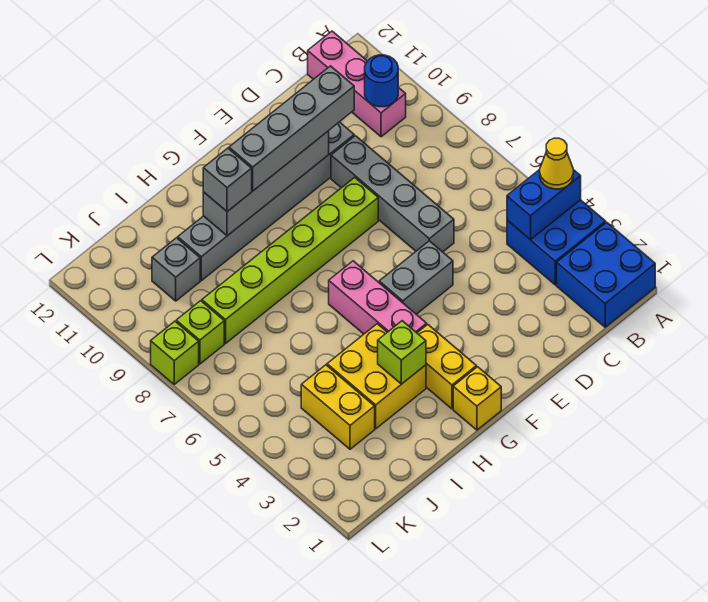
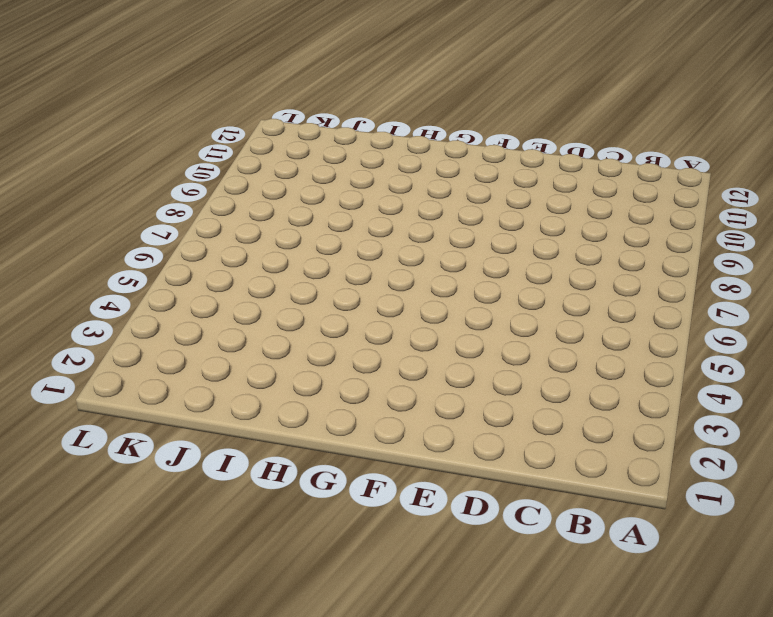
none -> blue 2x2 brick [557,222,655,327]
none -> blue 2x2 brick [507,200,606,285]
none -> pink 1x3 brick [308,31,406,137]

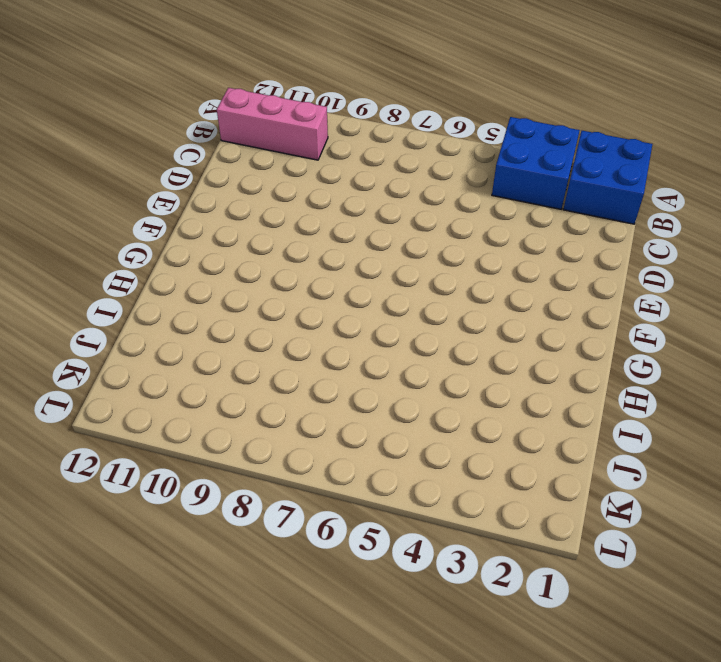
none -> grey 1x4 brick [331,136,454,252]
none -> grey 1x6 brick [178,122,354,281]
none -> grey 1x2 brick [379,241,453,314]

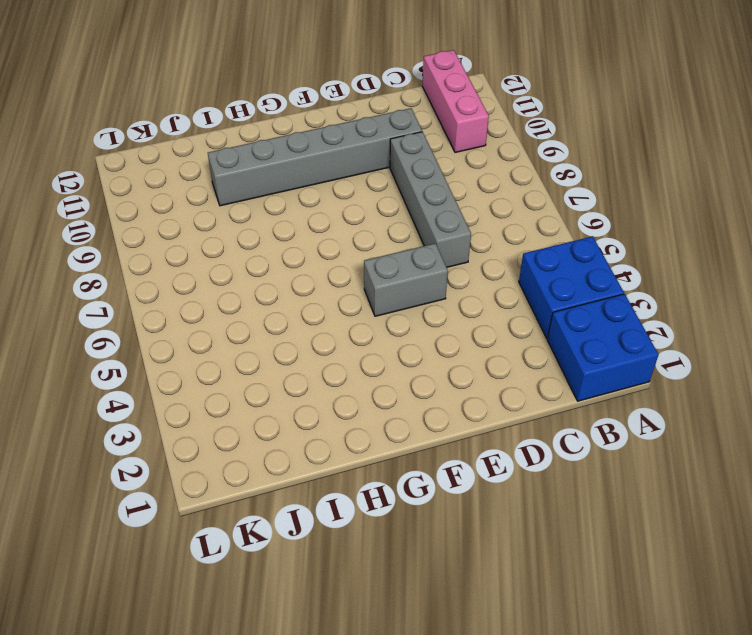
none -> lime 1x6 brick [202,177,378,343]
none -> yellow 1x1 brick [453,367,501,430]
none -> yellow 1x2 brick [417,325,476,409]

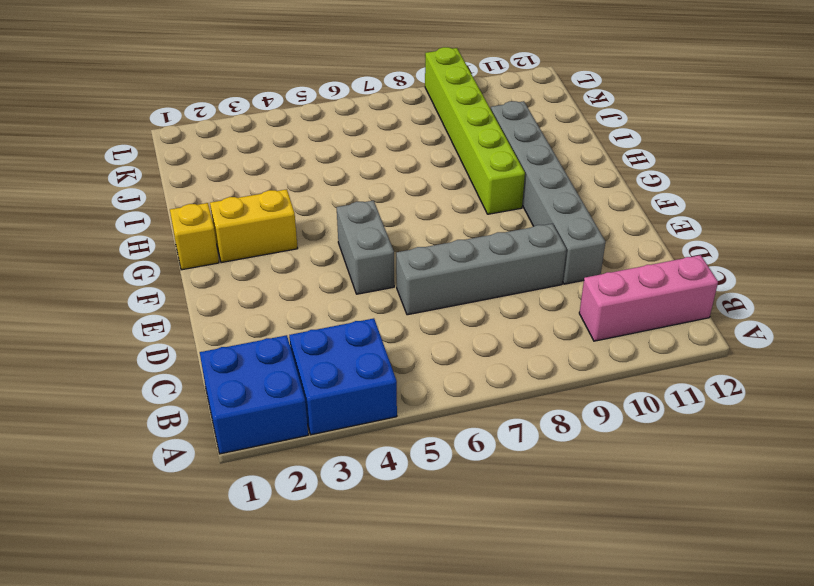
lime 1x6 brick [425,47,525,214] -> lime 1x6 brick moved to [202,177,378,343]
none -> pink 1x3 brick [329,261,427,334]
none -> yellow 2x2 brick [327,324,426,429]
none -> yellow 1x2 brick [301,365,375,449]

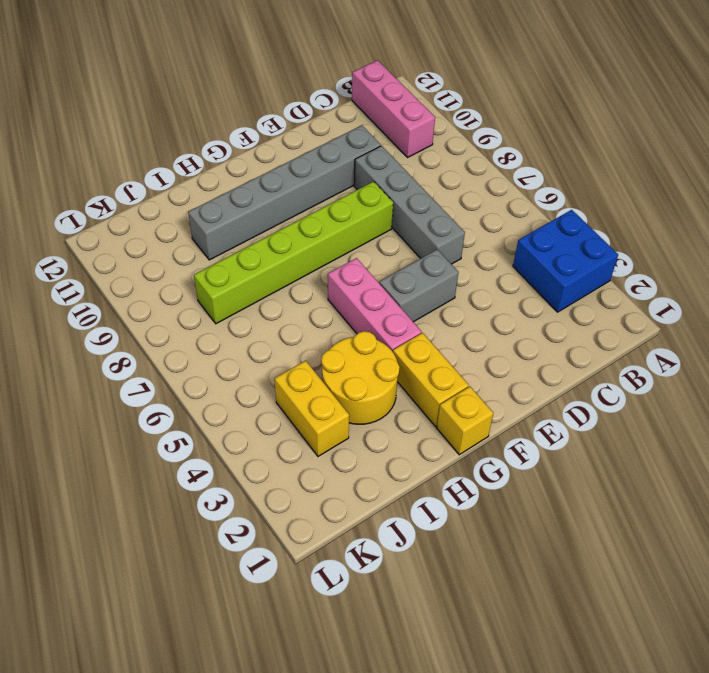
yellow 2x2 round brick [321,331,400,424] -> yellow 2x2 brick [327,324,426,429]
none -> blue 2x2 brick [557,222,655,327]
none -> grey 1x1 brick [152,238,200,301]
none -> lime 1x1 brick [176,301,224,364]

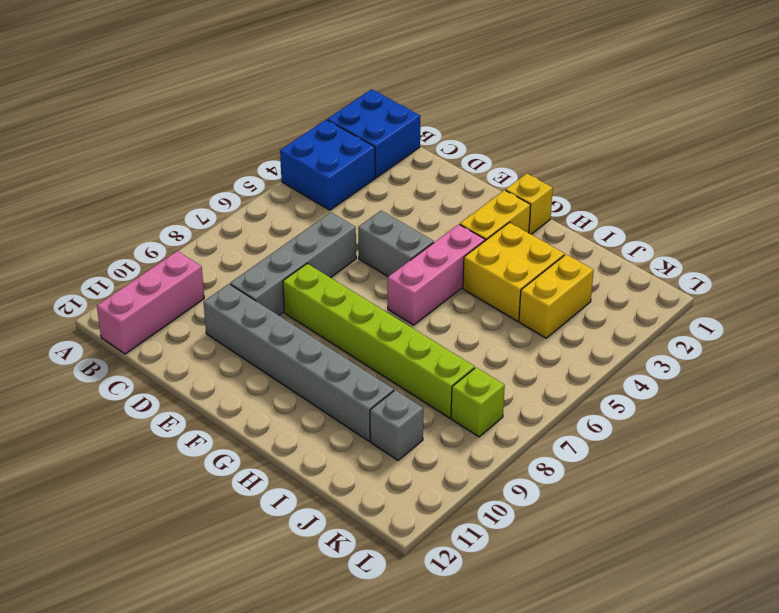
none -> lime 1x1 brick [151,321,199,384]
none -> blue 1x2 brick [507,170,581,240]
none -> blue 1x1 round brick [365,55,398,107]

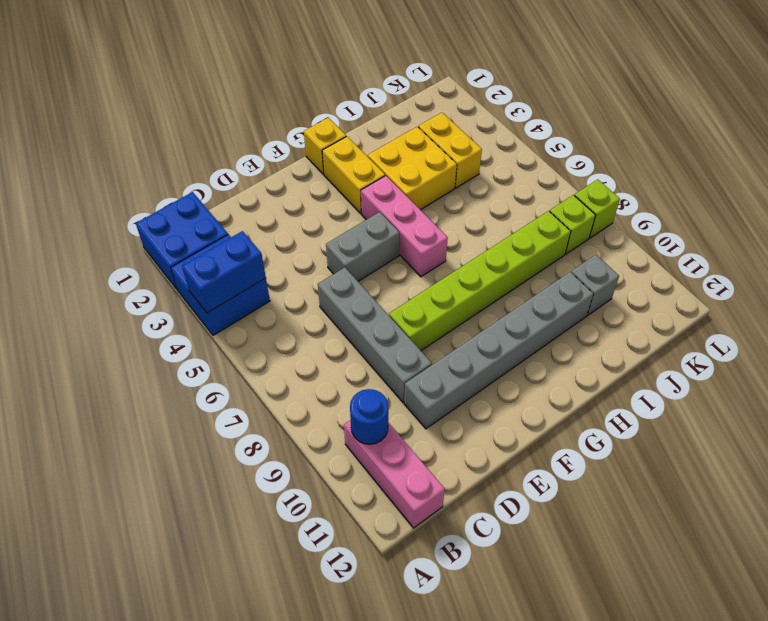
none -> grey 1x4 brick [203,131,329,236]
none -> lime 1x1 brick [378,321,426,384]
none -> yellow 1x1 cone [540,138,573,189]

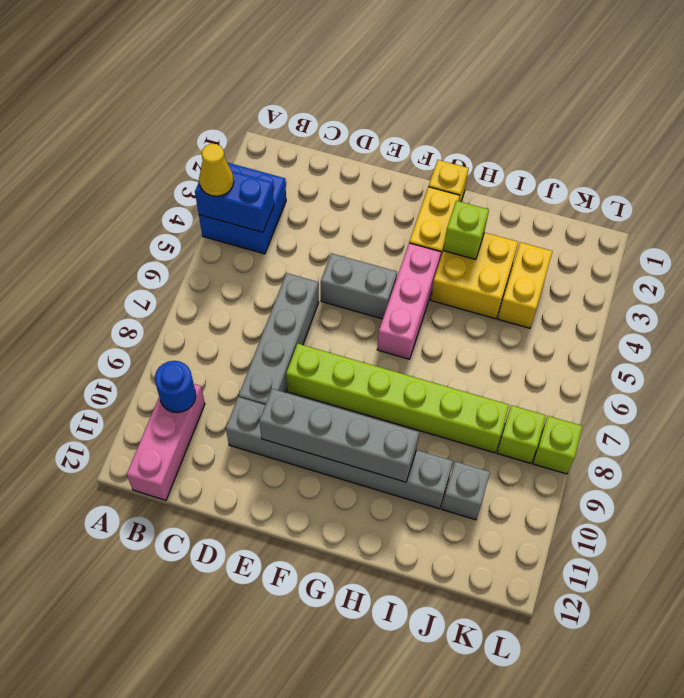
none -> blue 2x2 brick [557,222,655,327]
none -> grey 1x4 brick [229,66,354,191]
none -> grey 1x1 brick [203,148,252,212]

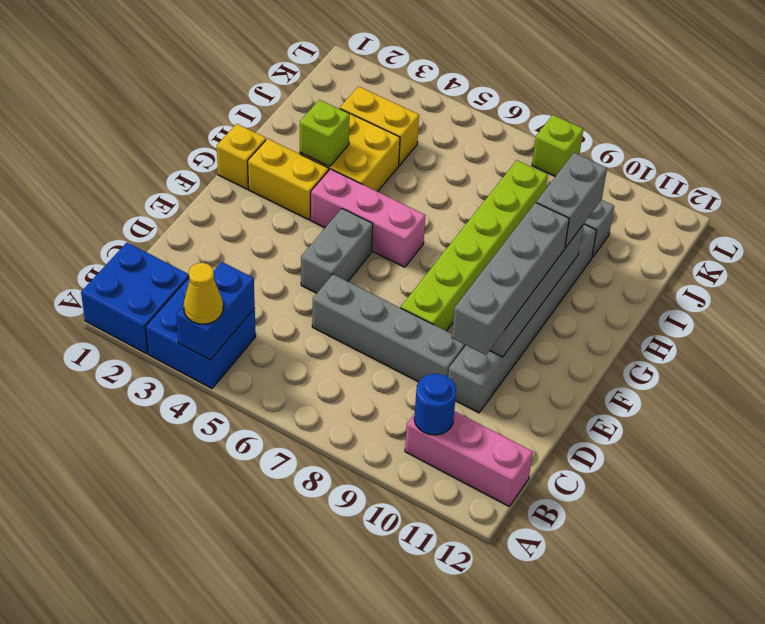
grey 1x2 brick [536,153,607,248] -> grey 1x1 brick [203,148,252,212]
none -> lime 1x1 brick [176,301,224,364]

